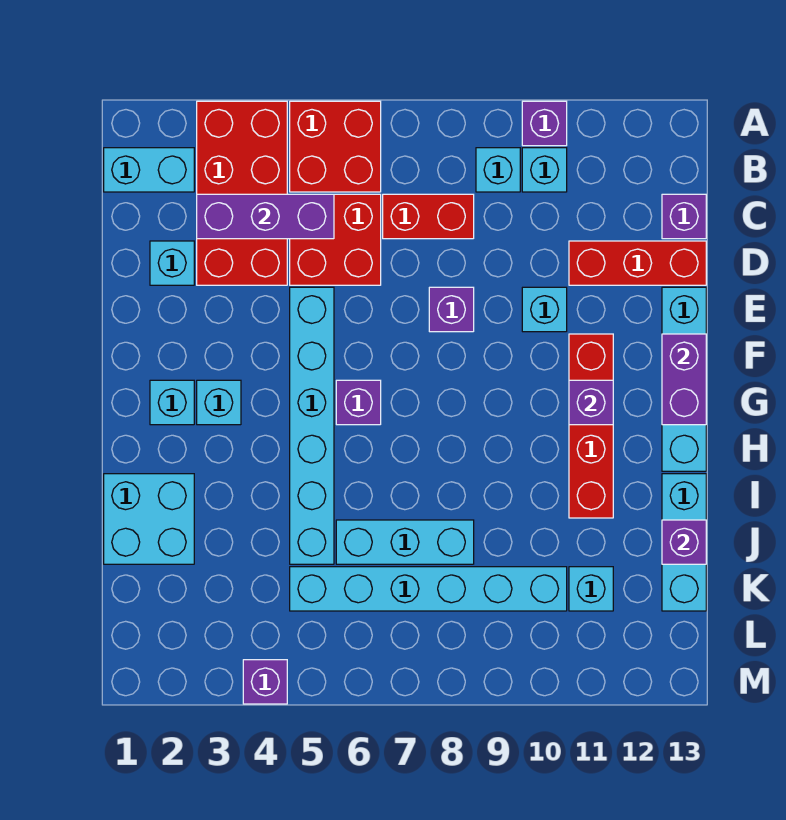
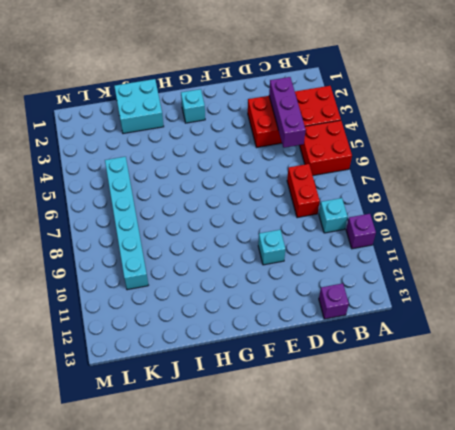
none -> cyan 1x2 brick [104,148,194,192]
none -> cyan 1x1 brick [522,148,567,192]
none -> red 2x2 brick [290,194,381,285]

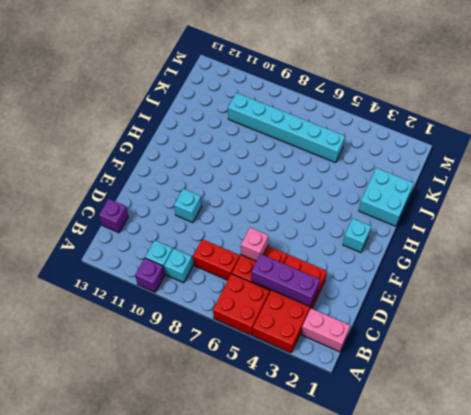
pink 1x2 brick [301,309,350,352] -> cyan 1x2 brick [104,148,194,192]
pink 1x1 brick [241,228,268,261] -> none
none -> cyan 1x1 brick [150,241,194,285]
none -> red 1x3 brick [569,241,706,285]
none -> cyan 1x6 brick [290,287,334,564]

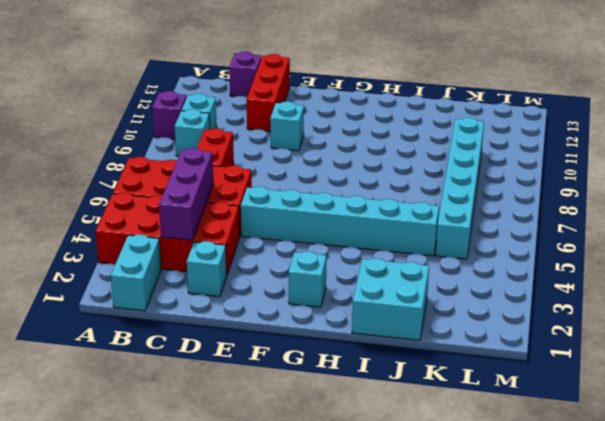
none -> purple 1x1 brick [429,287,474,332]
none -> cyan 1x4 brick [662,287,706,471]
none -> red 1x4 brick [569,334,613,518]

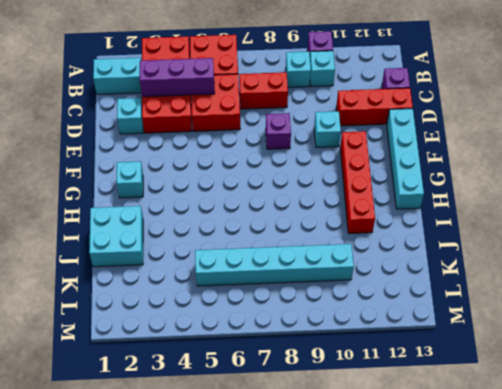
none -> cyan 1x6 brick [290,287,334,564]
none -> cyan 1x1 brick [197,380,241,425]
none -> purple 1x1 brick [336,380,381,425]

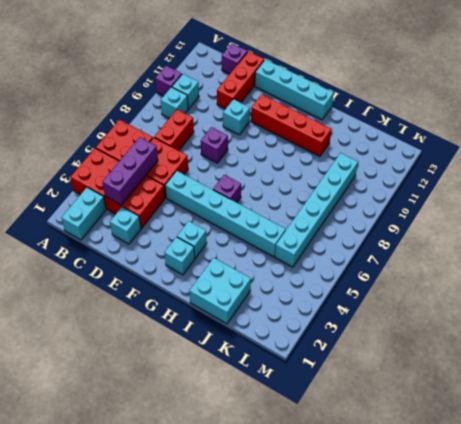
none -> cyan 1x3 brick [662,474,706,611]
none -> cyan 1x3 brick [336,520,474,564]
none -> cyan 1x1 brick [569,567,613,611]

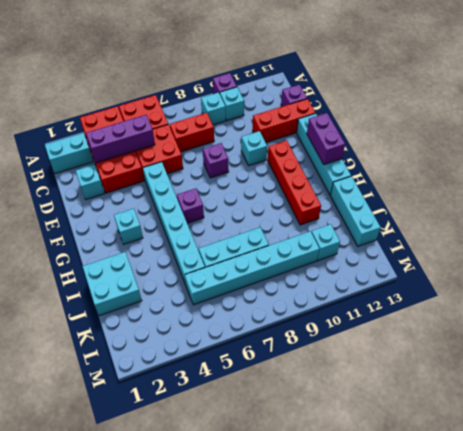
none -> cyan 1x1 brick [150,380,194,425]
none -> purple 1x1 brick [243,660,287,704]
none -> purple 1x1 brick [569,380,613,425]

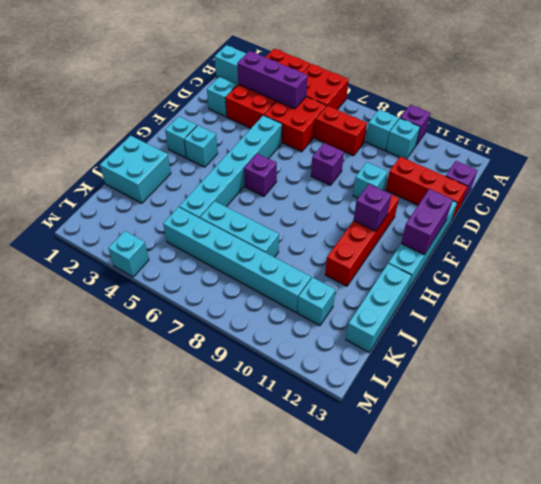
cyan 1x1 brick [108,231,149,277] -> purple 1x1 brick [243,660,287,704]
none -> purple 1x1 brick [662,520,706,564]

